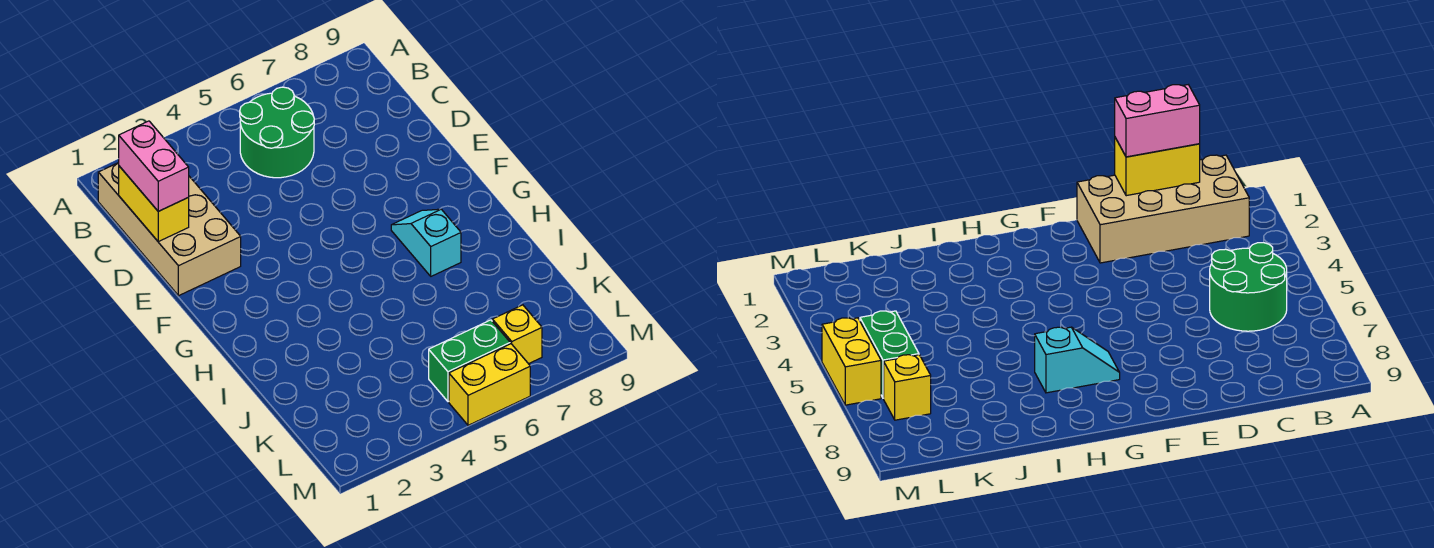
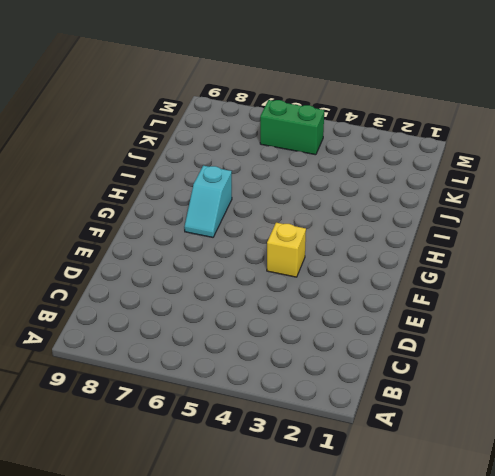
yellow 1x1 brick [267,223,306,277] -> yellow 1x1 brick moved to [492,305,542,364]
none -> tan 2x4 brick [98,163,241,296]
none -> green 2x2 round brick [240,87,314,178]

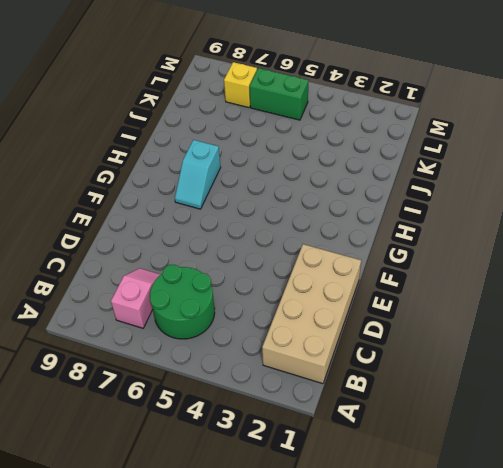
pink 1x2 slope [111,268,161,328] -> none
none -> yellow 1x2 brick [449,344,530,425]
none -> yellow 1x2 brick [119,166,189,242]

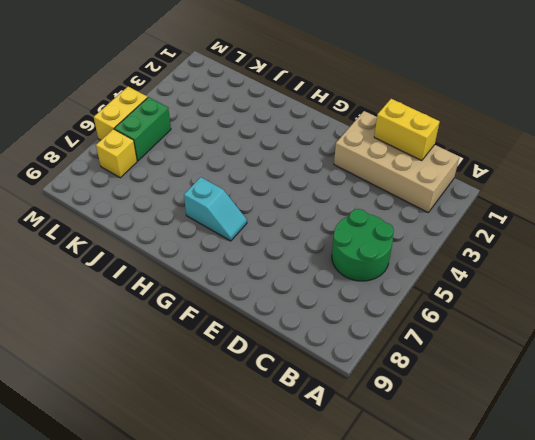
none -> pink 1x2 brick [119,121,189,211]

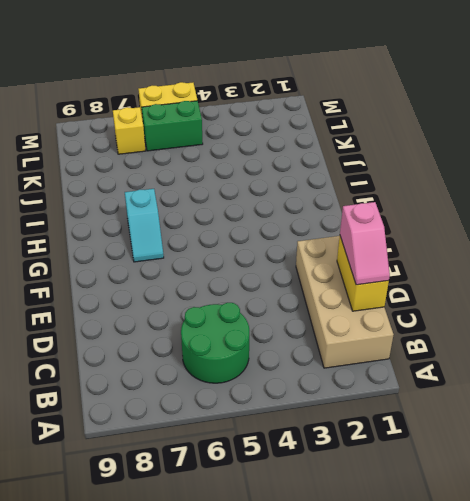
pink 1x2 slope [340,202,390,285] -> pink 1x2 brick [119,121,189,211]

